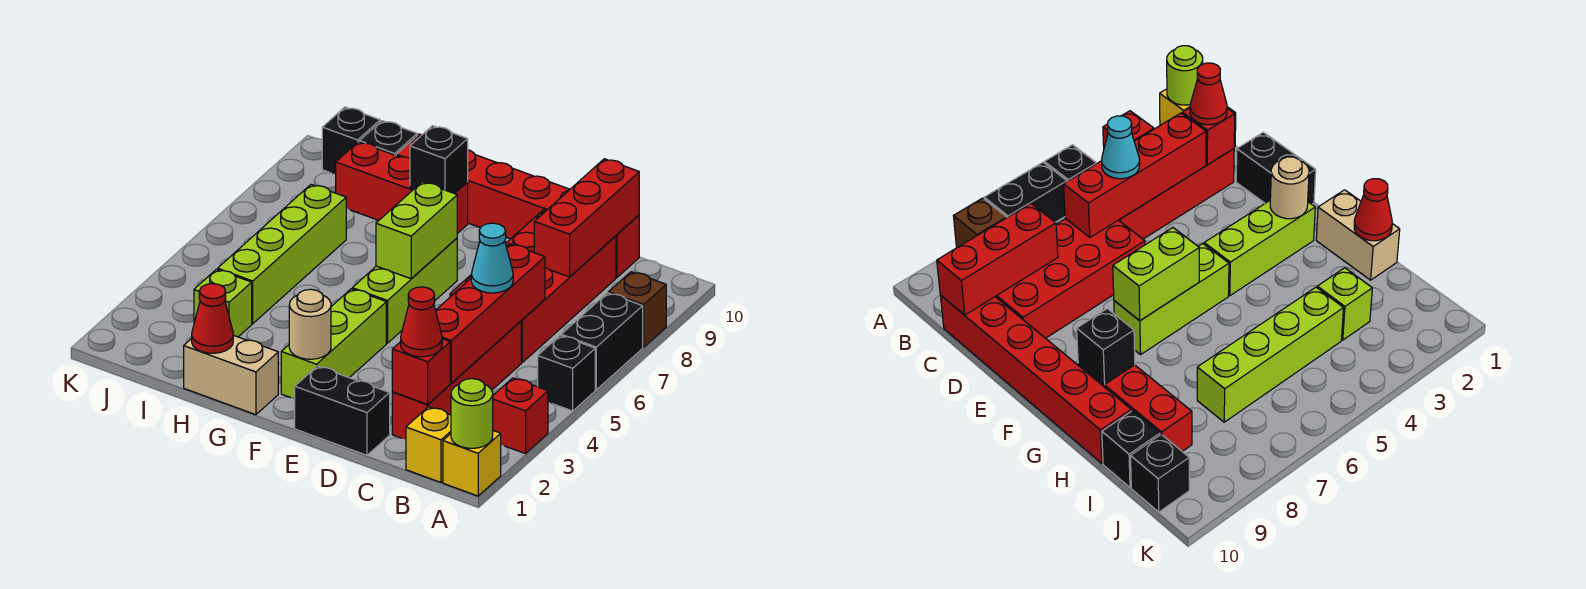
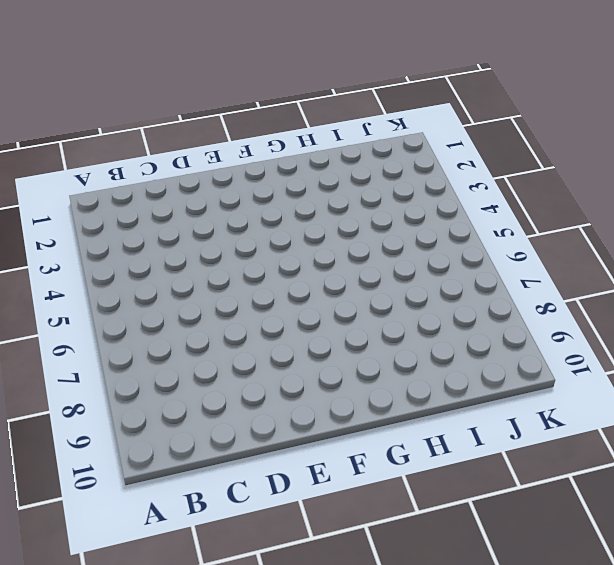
none -> yellow 1x1 brick [443,431,501,496]
none -> red 1x1 brick [493,378,548,454]
none -> black 1x1 brick [538,335,595,411]

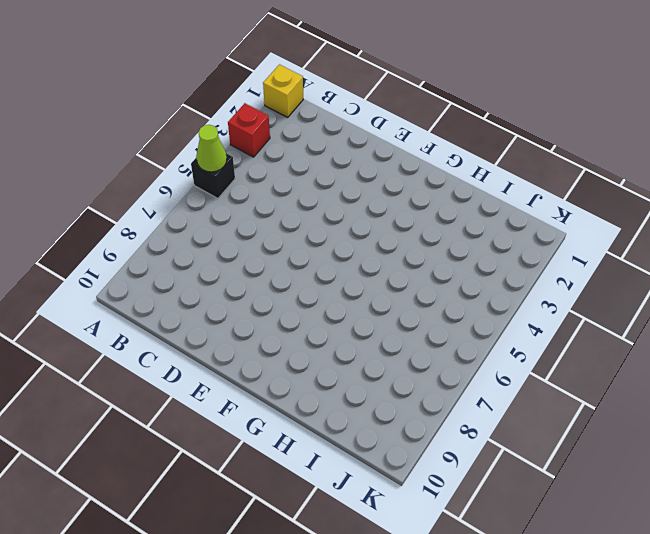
lime 1x1 cone [196,125,227,172] -> none
none -> black 1x2 brick [561,293,643,390]
none -> brown 1x1 brick [608,272,666,347]
none -> yellow 1x1 brick [406,407,451,482]

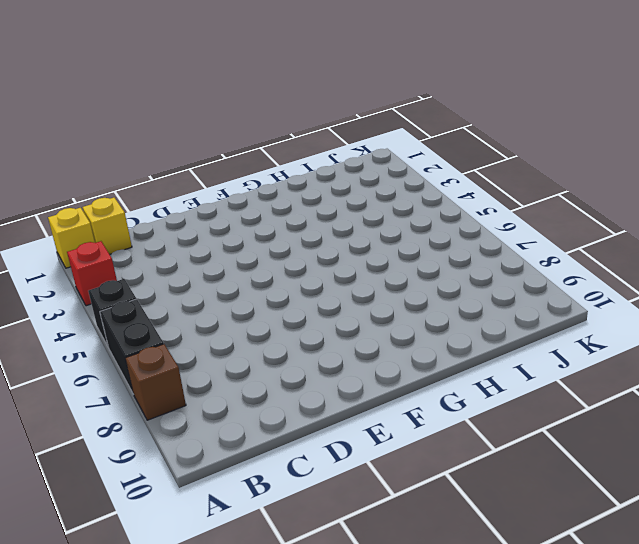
none -> red 1x4 brick [392,321,521,439]
none -> red 2x4 brick [450,210,616,363]
none -> red 1x6 brick [396,134,639,278]

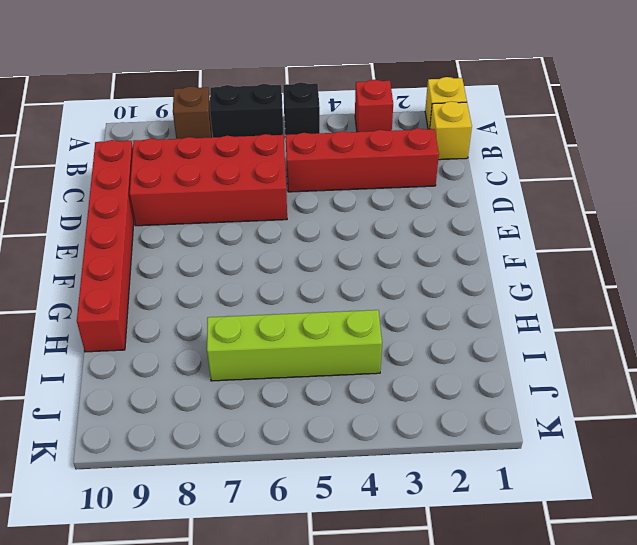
none -> black 1x2 brick [295,366,390,455]
none -> lime 1x3 brick [281,289,386,399]
none -> lime 1x3 brick [352,238,457,343]

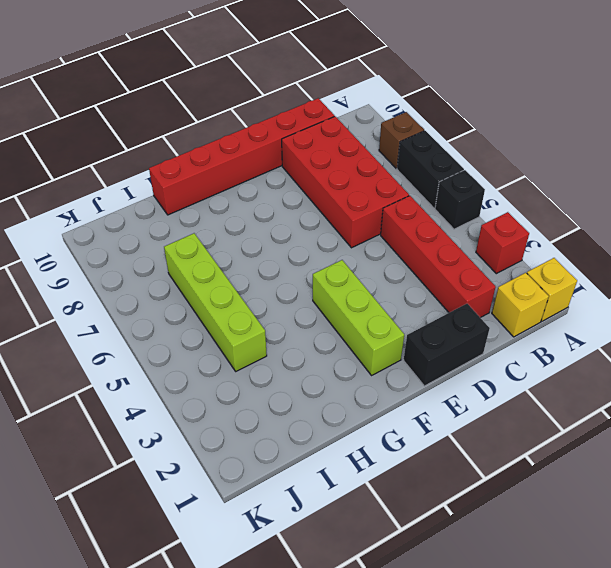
none -> lime 1x3 brick [352,238,457,343]
none -> tan 1x2 brick [184,335,278,415]
none -> red 1x3 brick [336,142,468,234]

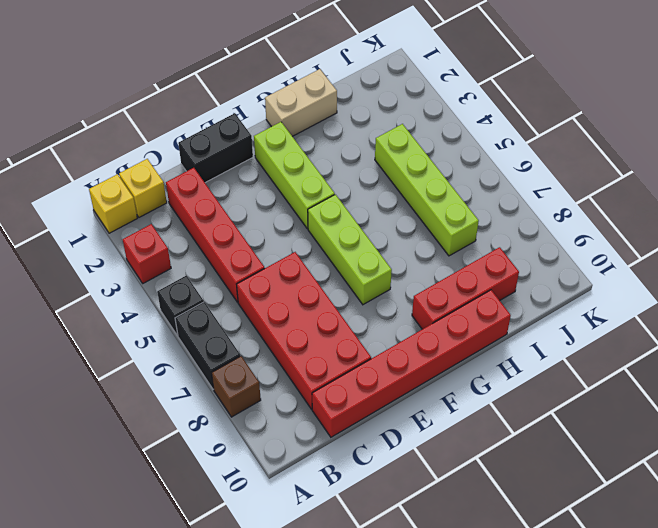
none -> lime 1x1 brick [194,269,252,337]
none -> black 1x1 brick [359,121,417,155]
none -> black 1x1 brick [322,107,380,174]

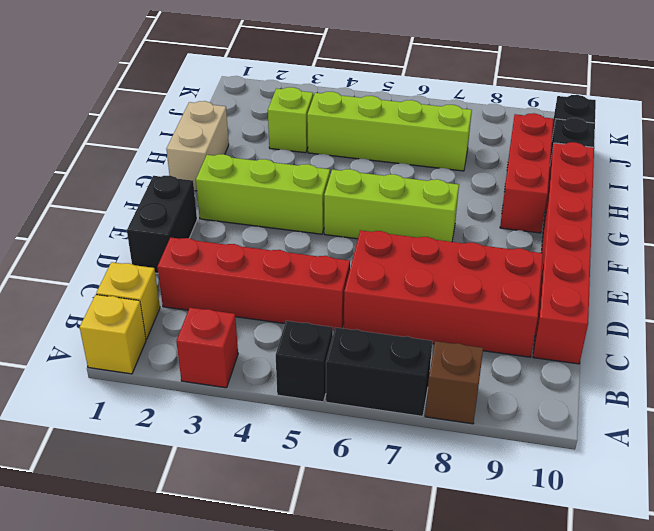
none -> lime 1x1 round brick [451,379,493,448]
none -> red 1x1 brick [392,339,450,404]
none -> red 1x4 brick [435,244,545,383]

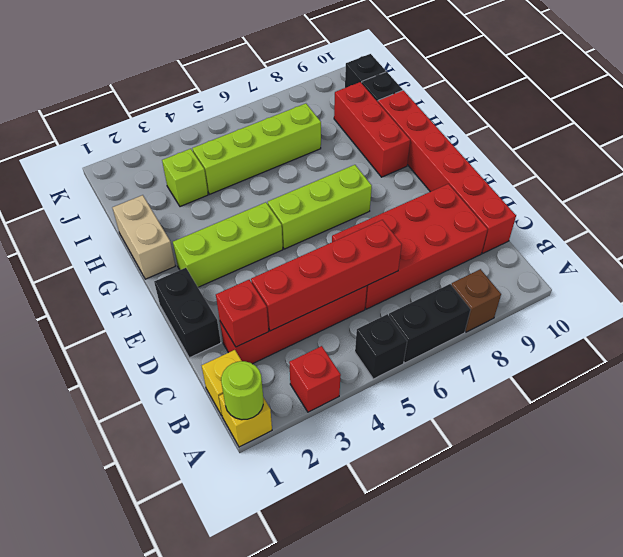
none -> red 1x3 brick [534,159,639,277]
none -> tan 1x1 round brick [289,289,331,359]
none -> lime 1x2 brick [376,182,457,279]

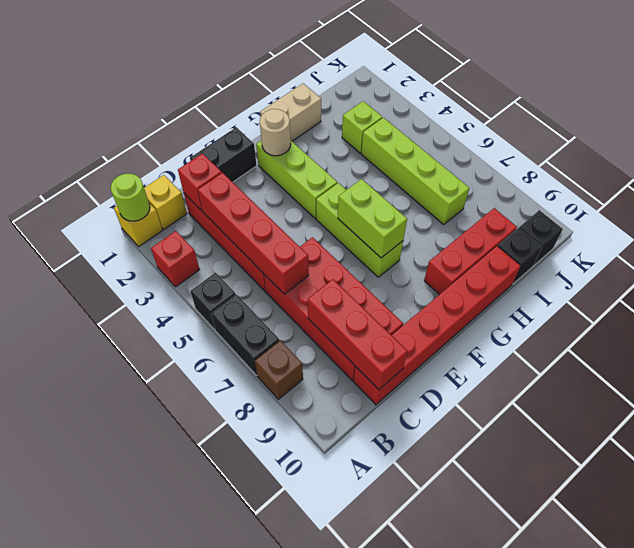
none -> black 1x1 brick [410,126,468,193]
none -> red 1x1 cone [192,284,233,353]
none -> red 1x1 cone [401,287,442,357]

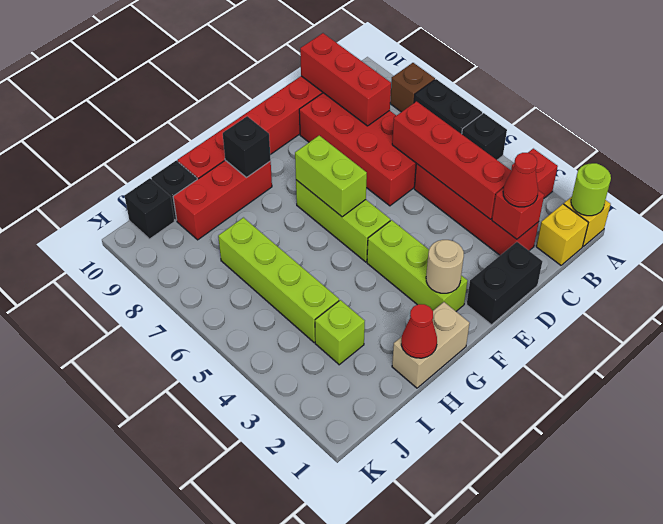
none -> cyan 1x1 cone [471,223,513,293]

